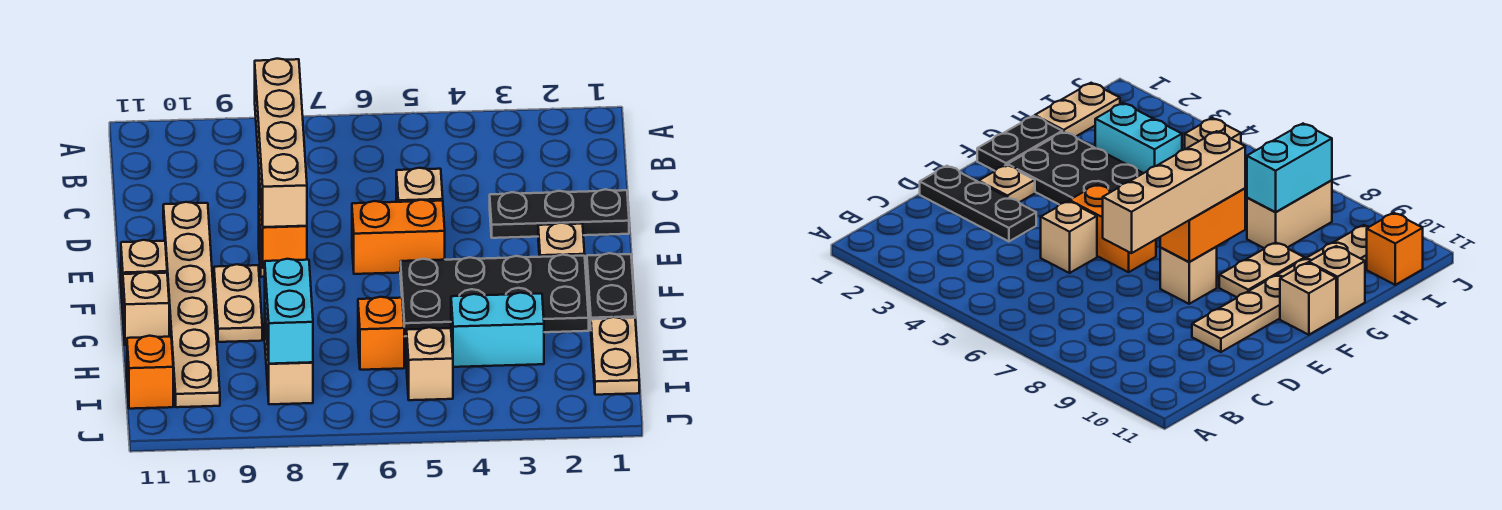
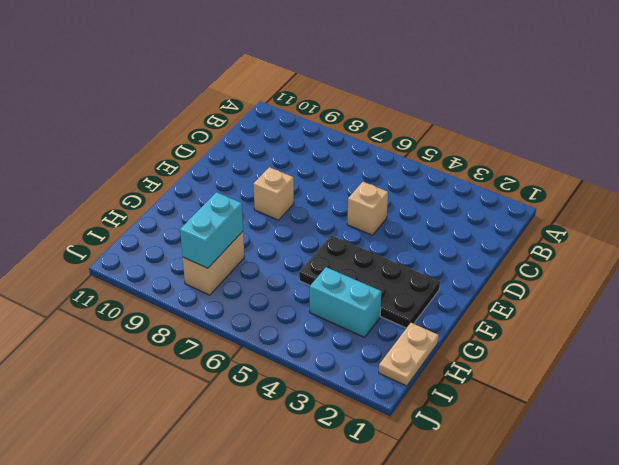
none -> black 1x3 plate [490,189,629,238]
none -> tan 1x6 plate [163,202,220,407]
none -> tan 1x1 plate [538,223,585,257]

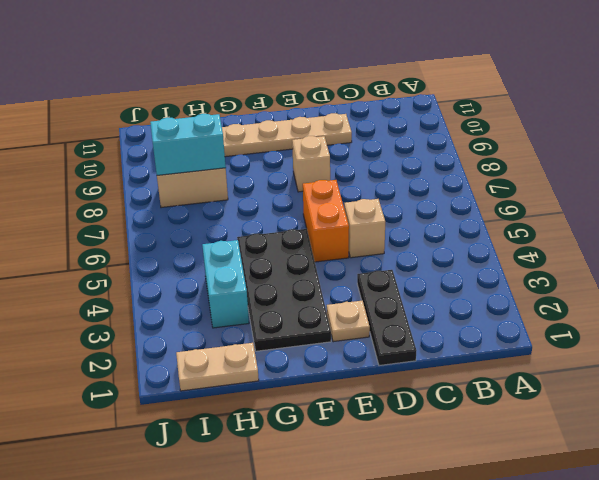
none -> black 1x2 plate [587,253,635,325]
none -> tan 1x2 plate [214,264,262,342]
none -> tan 1x1 brick [121,240,167,308]

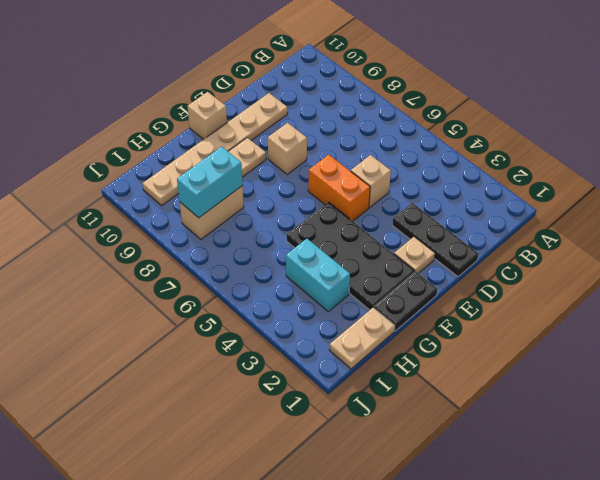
none -> tan 1x1 brick [123,272,169,345]
none -> orange 1x1 brick [358,297,404,370]
none -> tan 1x1 brick [407,327,453,400]

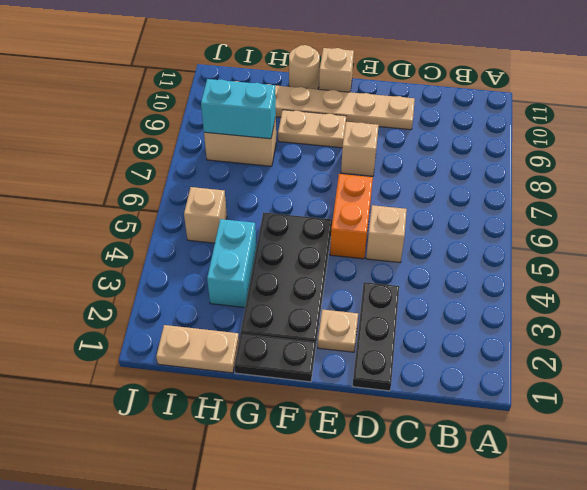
tan 1x1 round brick [289,45,320,89] -> tan 1x1 brick [123,272,169,345]
none -> orange 1x1 brick [358,297,404,370]
none -> orange 1x1 brick [127,336,173,409]
none -> orange 1x2 brick [259,179,307,268]

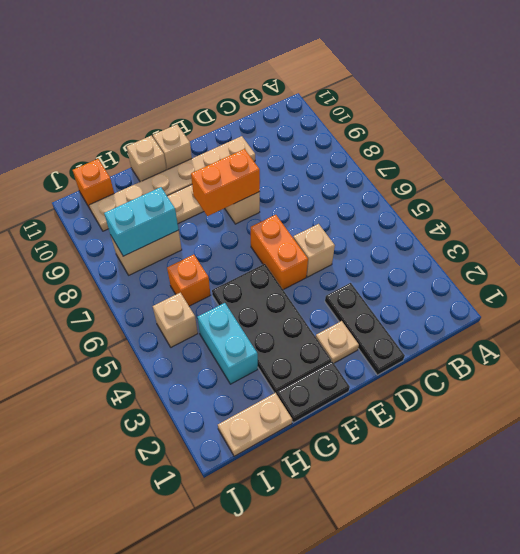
none -> tan 1x4 brick [255,59,307,227]

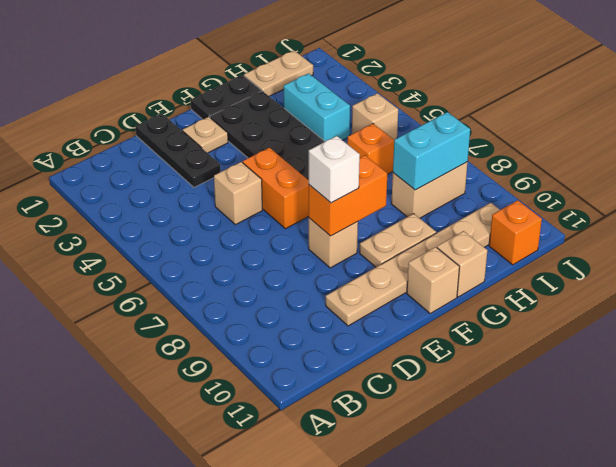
white 1x1 brick [309,136,360,203] -> tan 1x4 brick [255,59,307,227]

